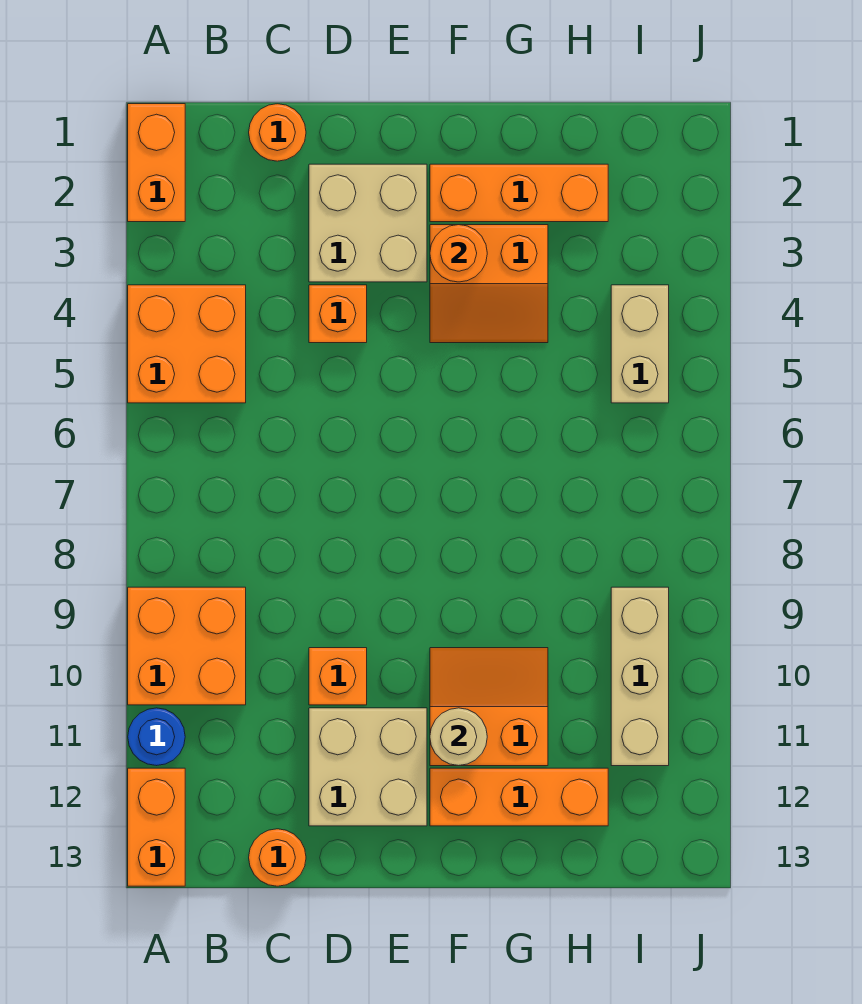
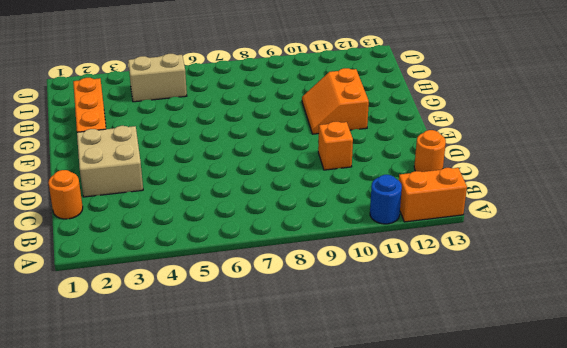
none -> orange 1x2 brick [128,104,185,222]
none -> orange 2x2 brick [128,285,246,403]
none -> orange 2x2 brick [128,587,246,705]

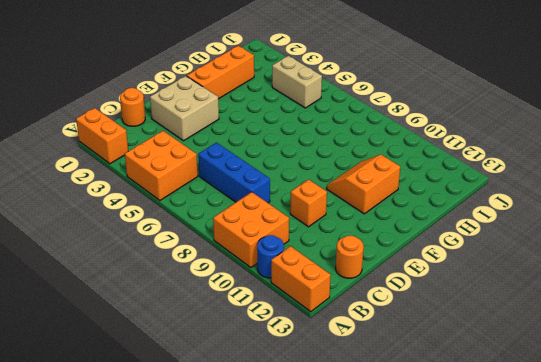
blue 1x3 brick [198,143,270,203] -> none
none -> orange 1x1 brick [309,285,367,343]
none -> tan 2x2 brick [309,708,427,826]
none -> orange 2x2 slope [430,225,548,343]

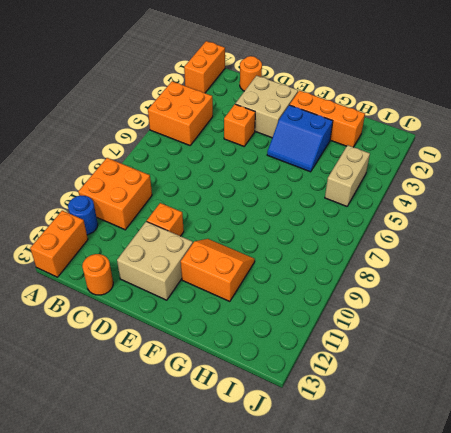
blue 2x2 slope [267,105,333,172] -> orange 2x2 slope [430,225,548,343]
none -> orange 1x3 brick [430,768,608,826]
none -> tan 1x3 brick [611,587,669,766]
none -> orange 1x1 round brick [430,225,487,282]

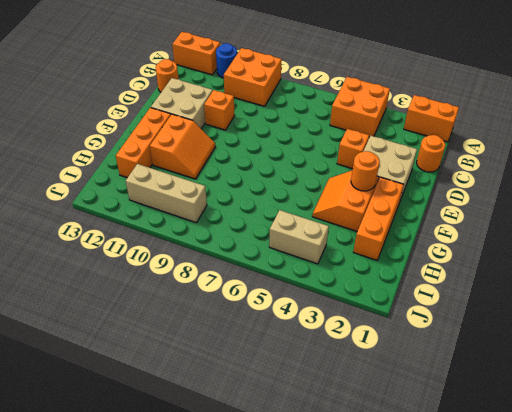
none -> tan 1x1 round brick [430,708,487,766]

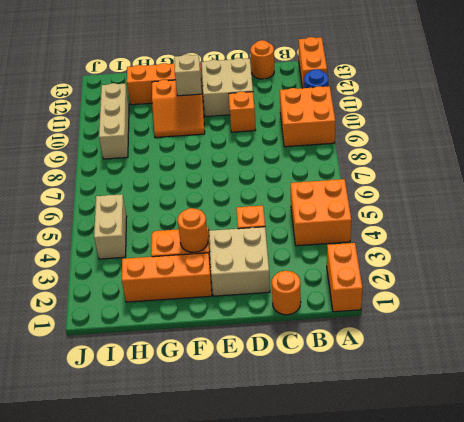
tan 1x1 brick [174,54,202,96] -> tan 1x1 round brick [430,708,487,766]

